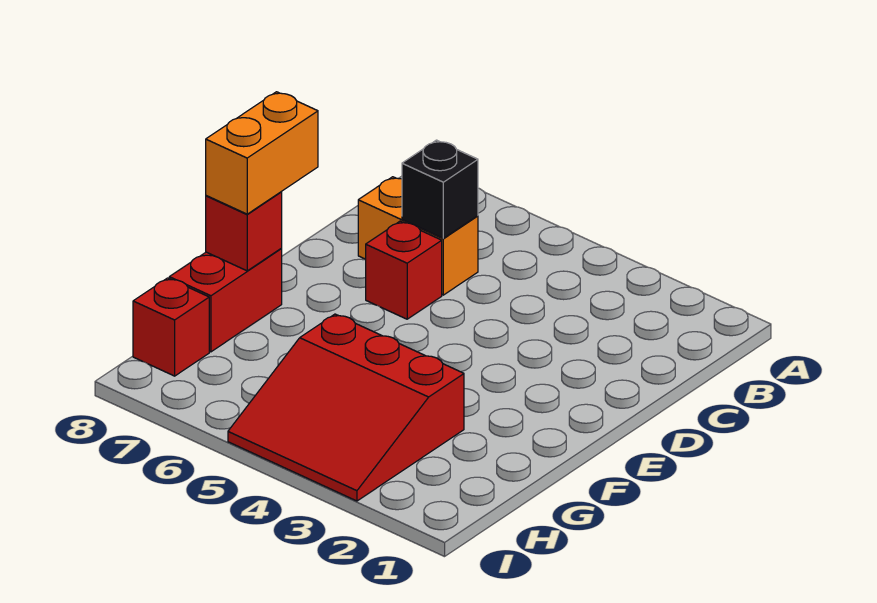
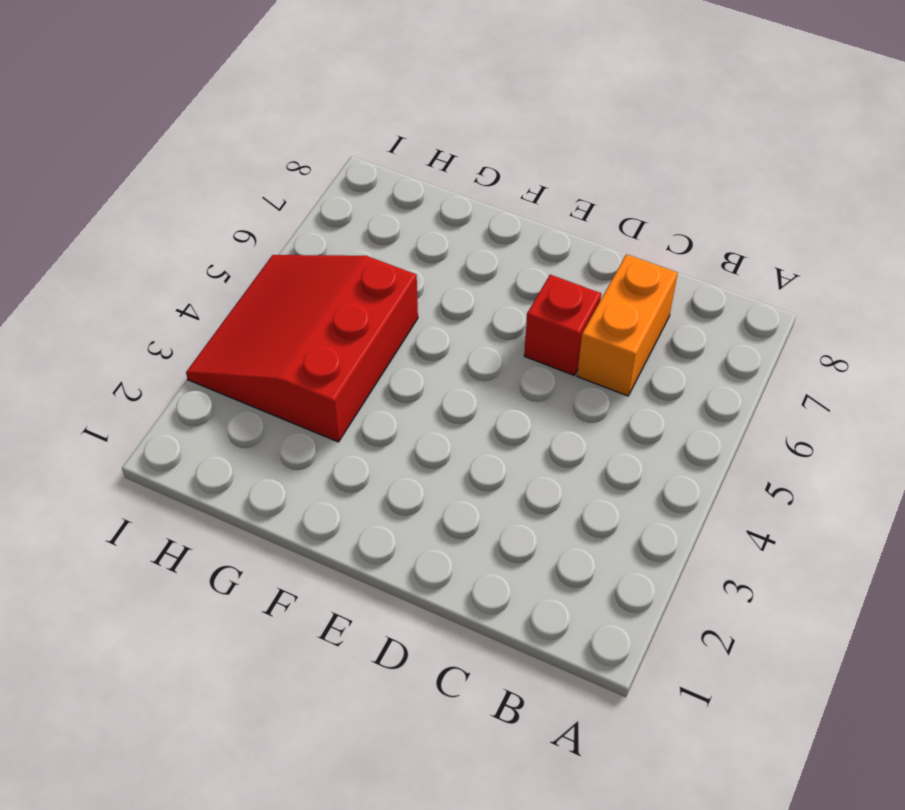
none -> red 1x2 brick [169,249,282,352]
none -> red 1x1 brick [133,278,209,376]

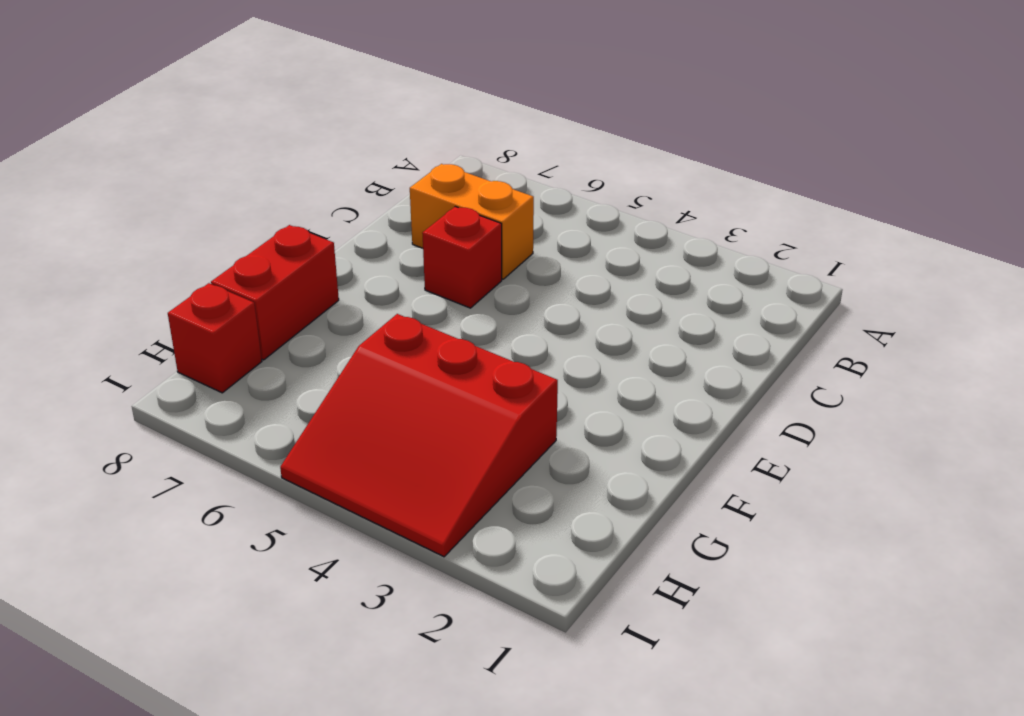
none -> black 1x1 brick [402,140,478,238]
none -> red 1x1 brick [206,192,282,271]

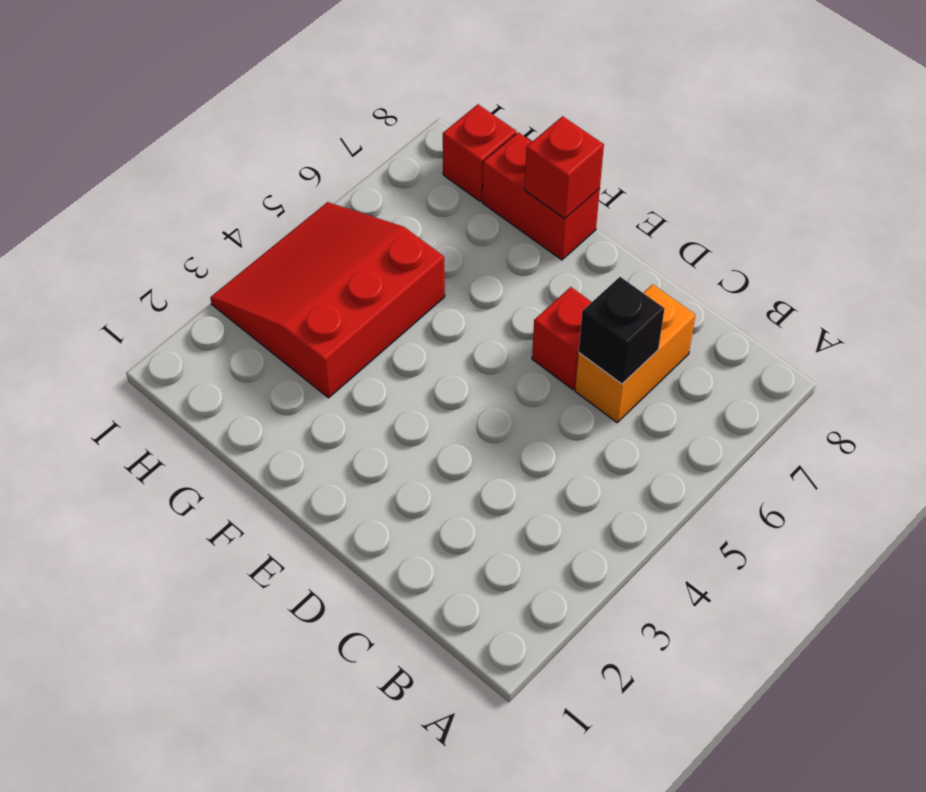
none -> orange 1x2 brick [206,92,318,214]

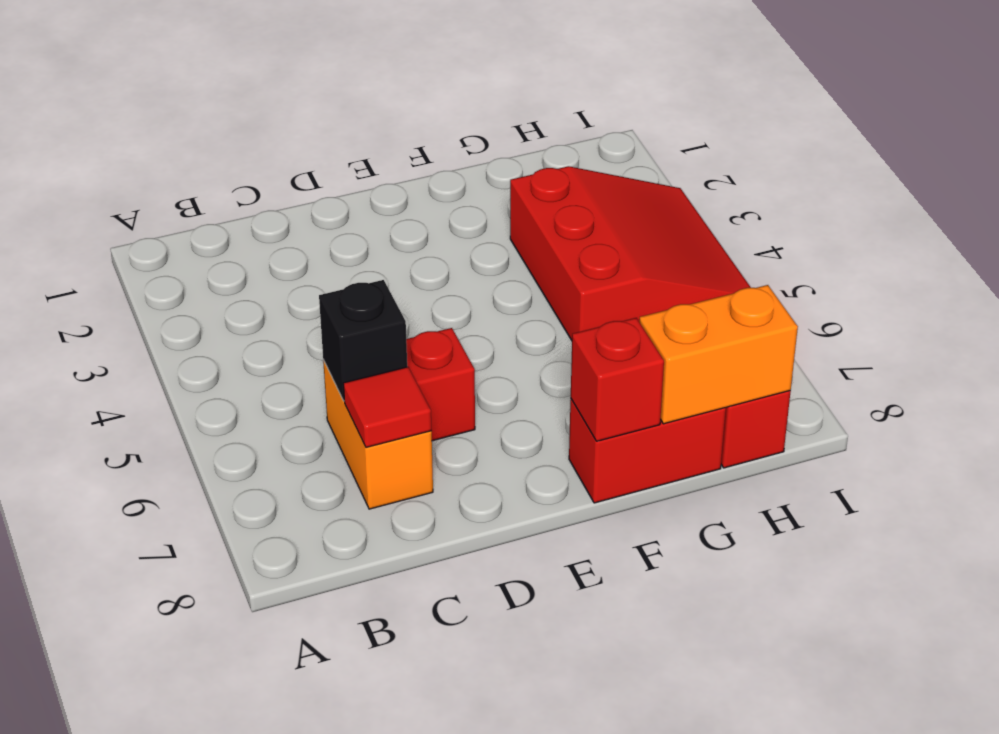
red 1x1 tile [343,367,432,447] -> none
orange 1x2 brick [639,285,798,424] -> orange 1x2 brick moved to [206,92,318,214]

